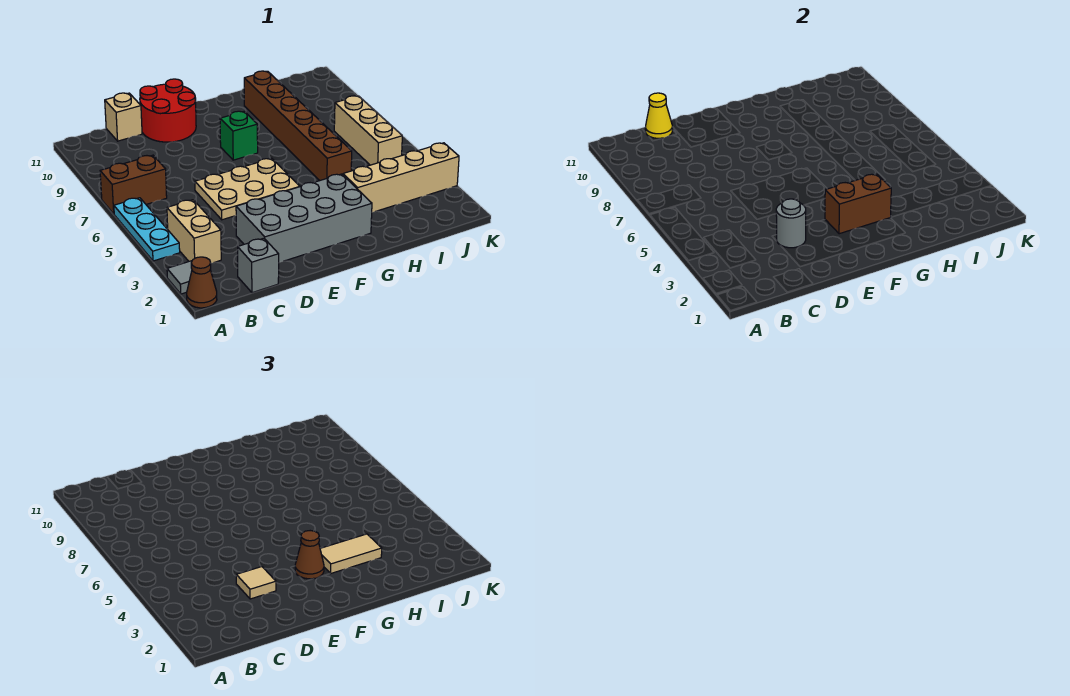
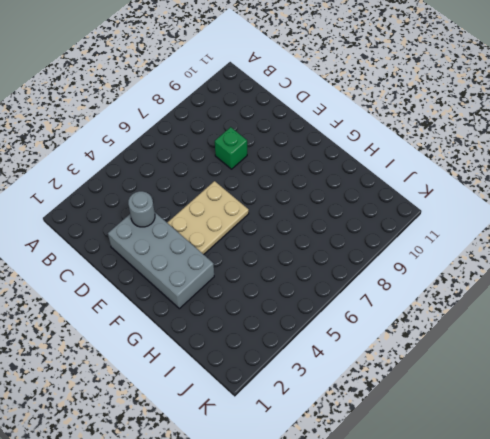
green 1x1 brick [215,127,247,169] -> green 1x1 brick moved to [220,111,258,160]
tan 2x3 plate [167,181,249,254] -> tan 2x3 plate turned to [195,158,300,220]
none -> brown 1x1 cone [187,257,217,308]
none -> grey 1x1 tile [167,261,192,294]
none -> cyan 1x3 plate [114,198,180,261]

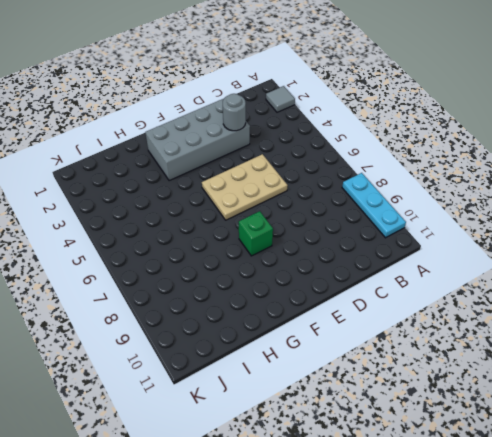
cyan 1x3 plate [342,173,406,238] -> cyan 1x3 plate moved to [114,198,180,261]
none -> brown 1x1 cone [187,257,217,308]
none -> brown 1x2 brick [100,155,167,214]
none -> tan 1x2 brick [167,200,221,263]

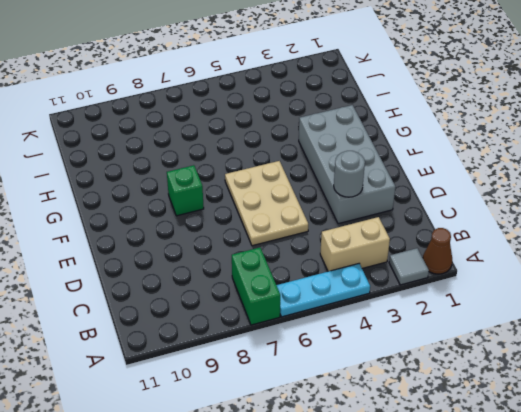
green 1x2 brick [232,248,280,325] -> brown 1x2 brick [100,155,167,214]
none -> grey 1x1 brick [238,238,279,293]
none -> tan 1x1 brick [105,93,142,141]
none -> red 2x2 round brick [140,79,196,142]

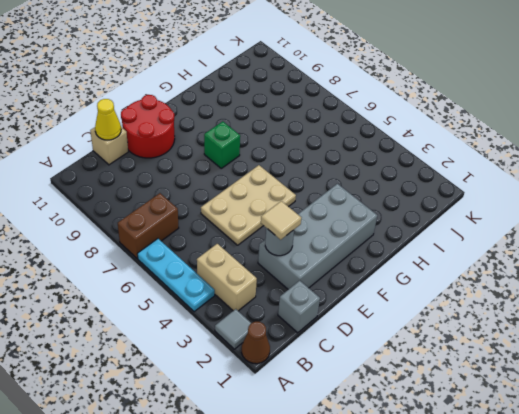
none -> tan 1x4 brick [343,143,459,212]
none -> brown 1x6 brick [244,71,352,180]
none -> tan 1x3 brick [334,96,402,165]

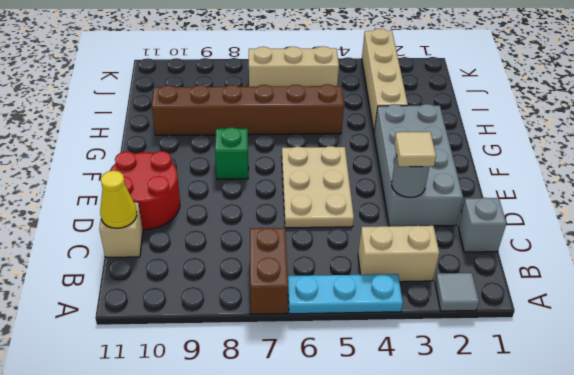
none -> brown 1x1 cone [187,257,217,308]
none -> brown 1x2 brick [825,174,891,234]
none -> brown 1x1 cone [295,531,324,579]

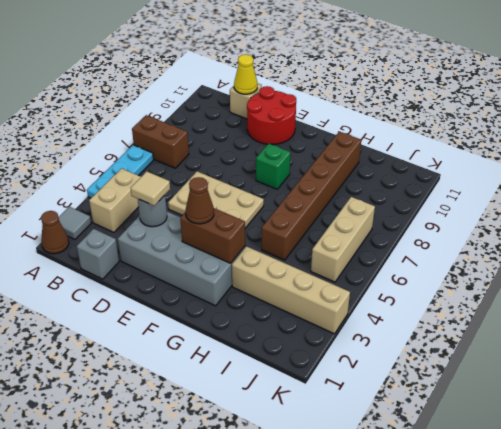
none -> tan 1x2 tile [320,534,382,573]

